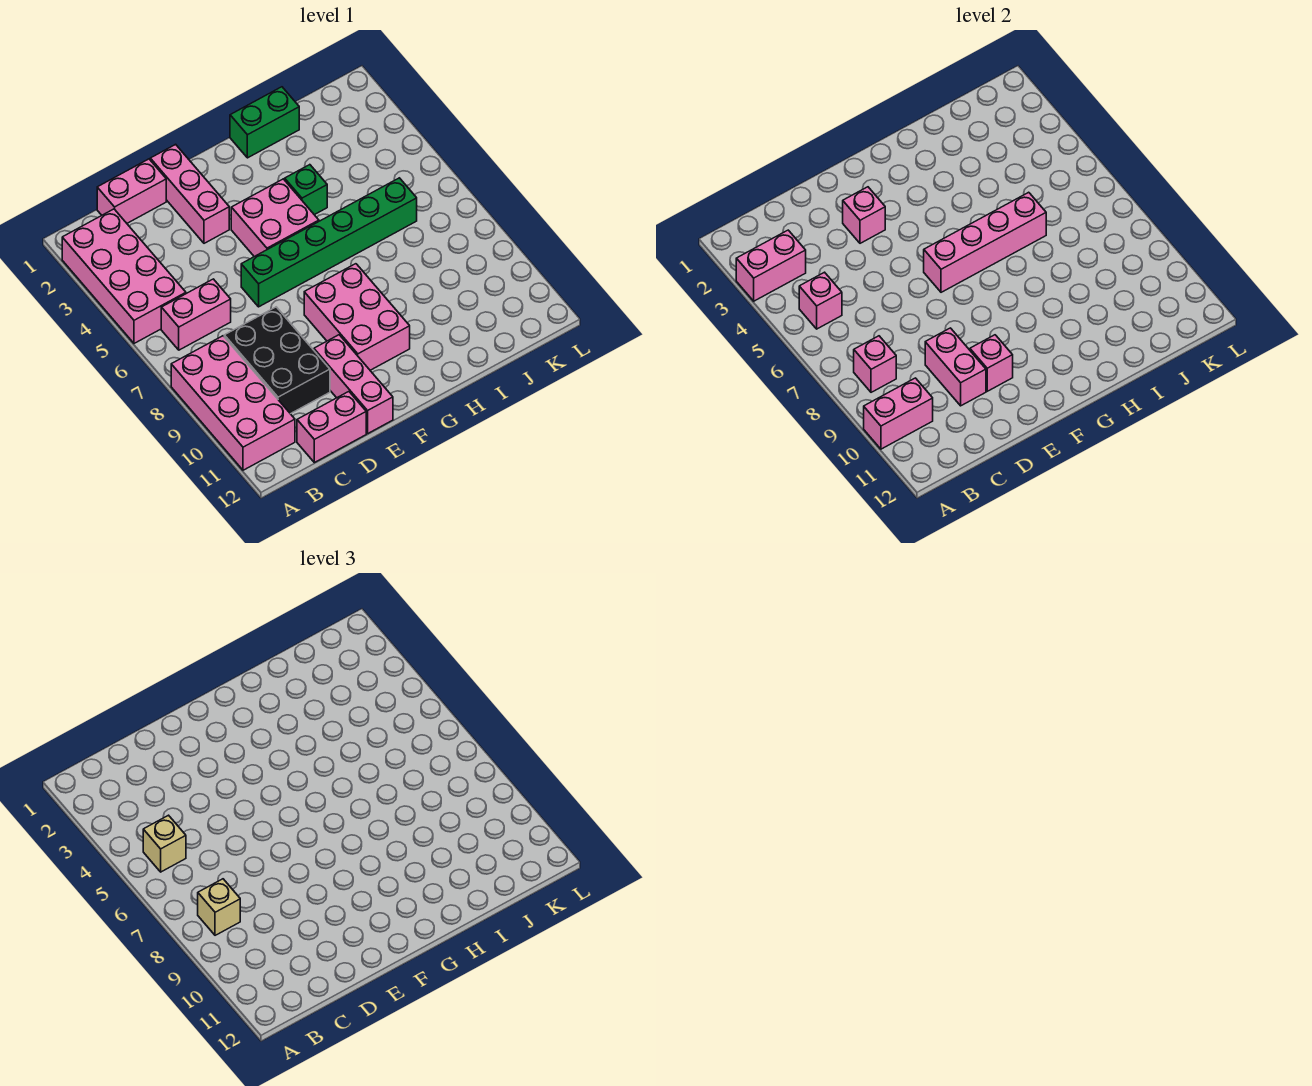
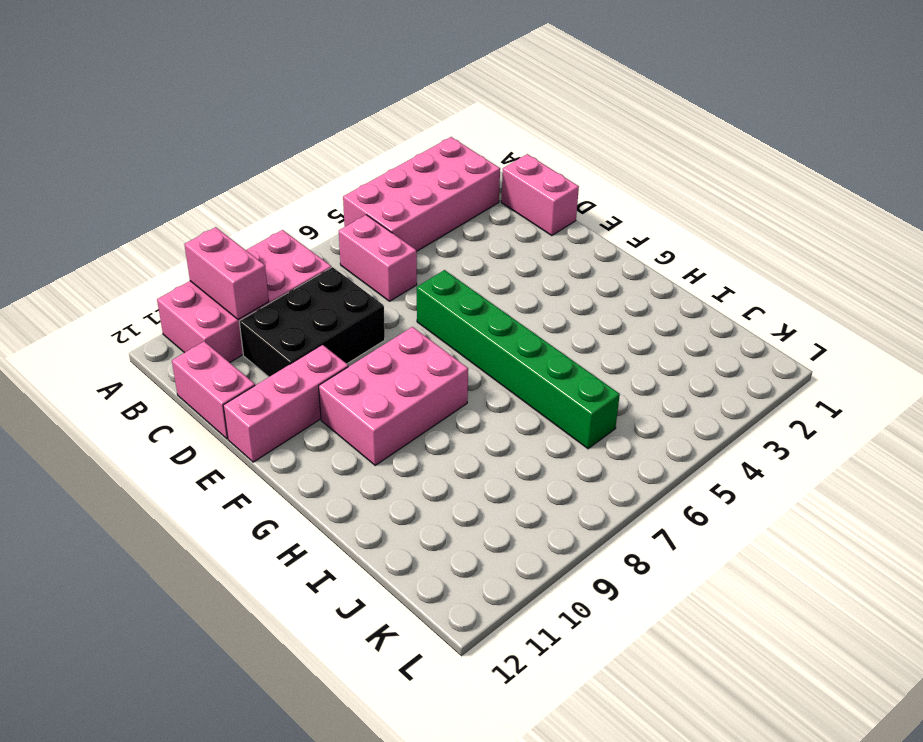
none -> pink 1x3 brick [150,144,229,243]
none -> pink 2x2 brick [231,179,319,257]
none -> green 1x2 brick [230,87,299,158]

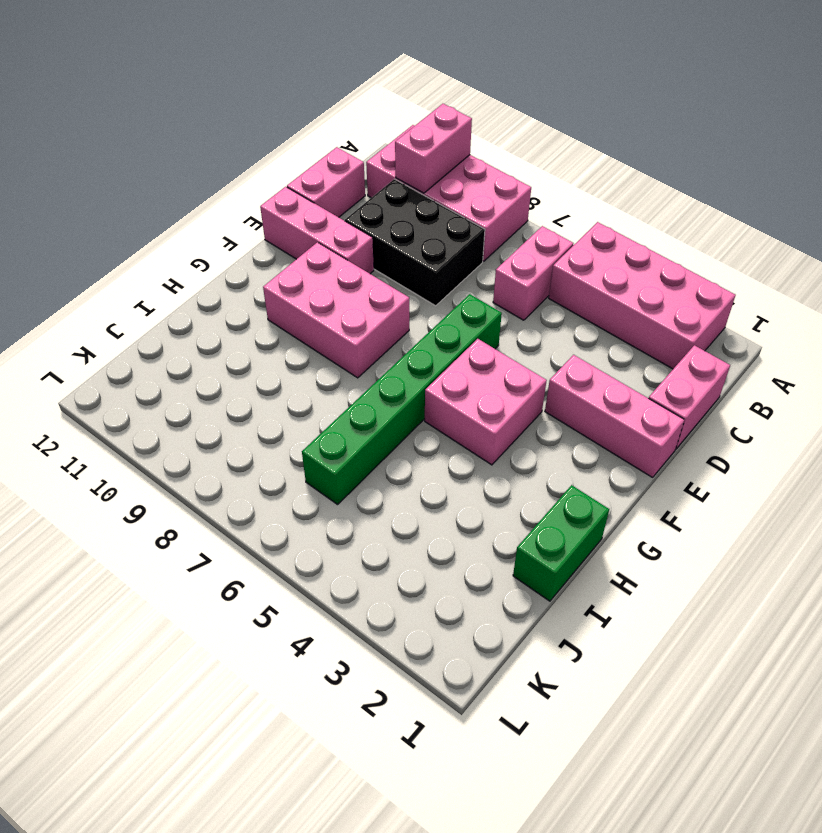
none -> green 1x1 brick [285,165,327,215]
none -> pink 1x2 brick [736,230,806,301]
none -> pink 1x1 brick [799,272,842,329]

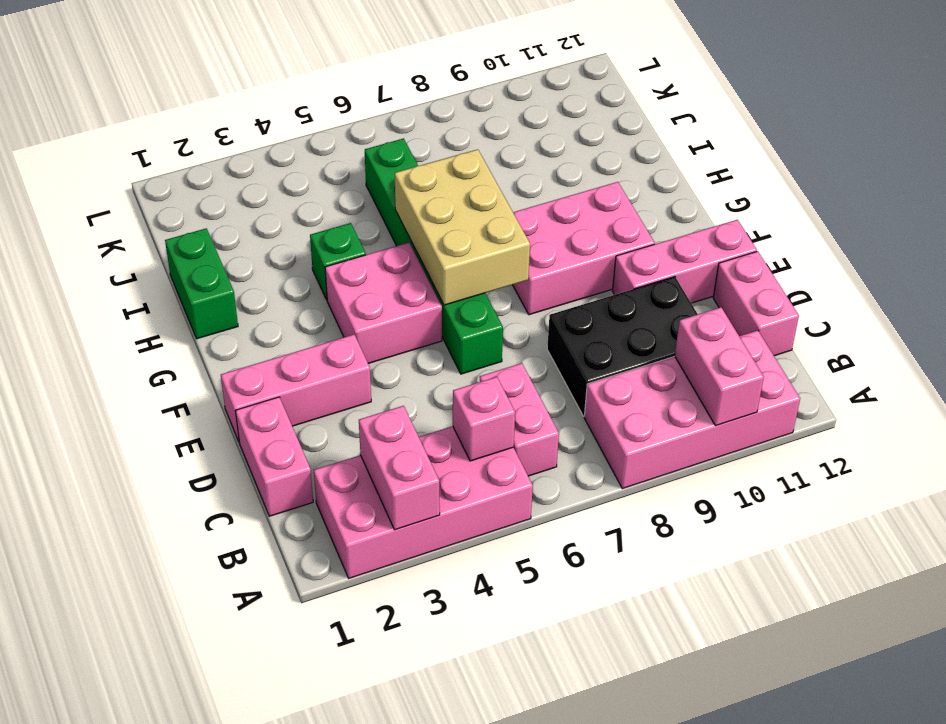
tan 2x3 brick [395,149,530,305] -> pink 1x4 brick [924,192,1046,292]
none -> pink 1x1 brick [854,336,896,392]
none -> pink 1x2 brick [925,328,986,406]
none -> pink 1x1 brick [843,187,885,243]

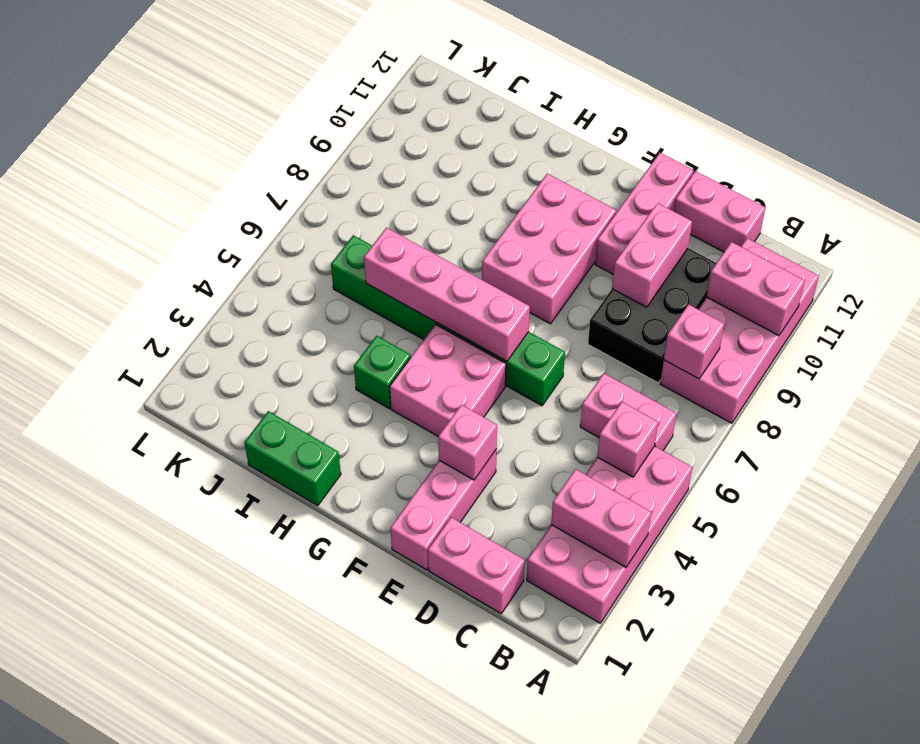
none -> pink 1x1 brick [970,335,1013,391]
none -> tan 1x1 brick [143,815,186,872]
none -> tan 1x1 brick [198,879,240,935]

